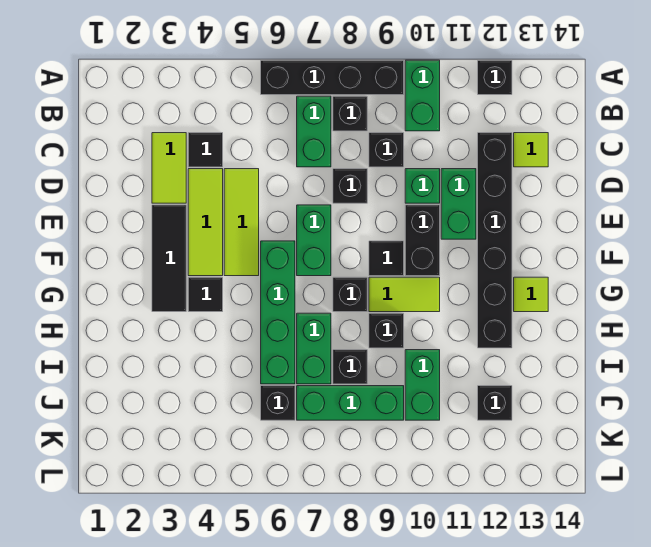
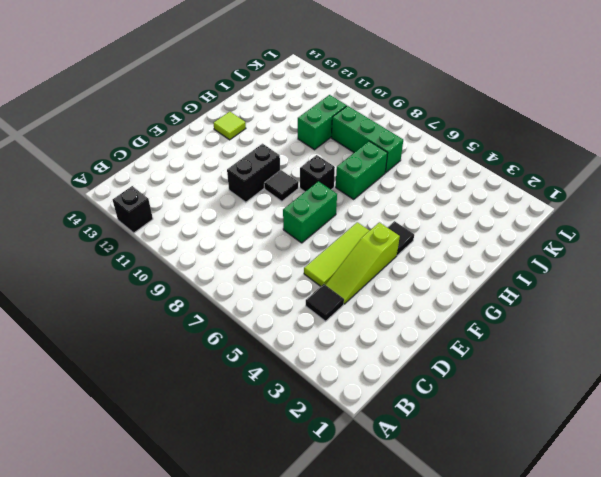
lime 1x3 slope [326,222,400,304] -> lime 1x3 tile [188,169,223,276]
none -> black 1x4 brick [261,60,404,95]
none -> green 1x2 brick [405,60,440,131]
none -> green 1x2 brick [297,96,331,167]
none -> black 1x1 brick [333,96,367,131]

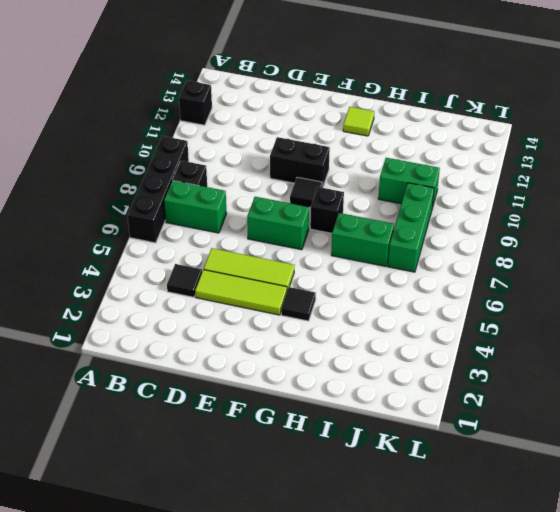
none -> green 1x2 brick [405,60,440,131]
none -> lime 1x2 tile [152,133,186,203]
none -> black 1x1 brick [369,133,404,167]
none -> black 1x6 brick [478,133,512,348]

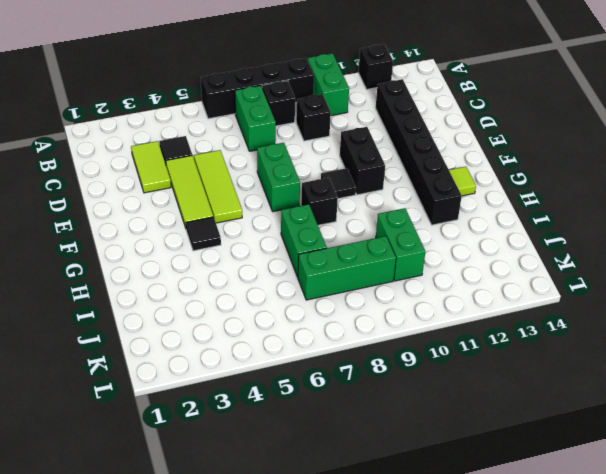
none -> lime 1x1 tile [514,133,548,167]
none -> black 1x1 brick [333,169,367,203]
none -> green 1x1 brick [405,169,440,203]
none -> green 1x2 brick [441,169,476,239]

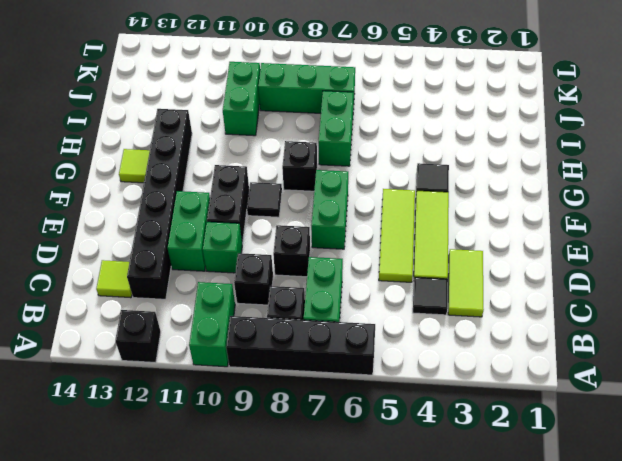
none -> black 1x3 tile [152,205,186,312]
none -> green 1x4 brick [261,241,295,384]
none -> lime 1x2 tile [369,277,440,312]
none -> black 1x1 brick [369,313,404,348]

